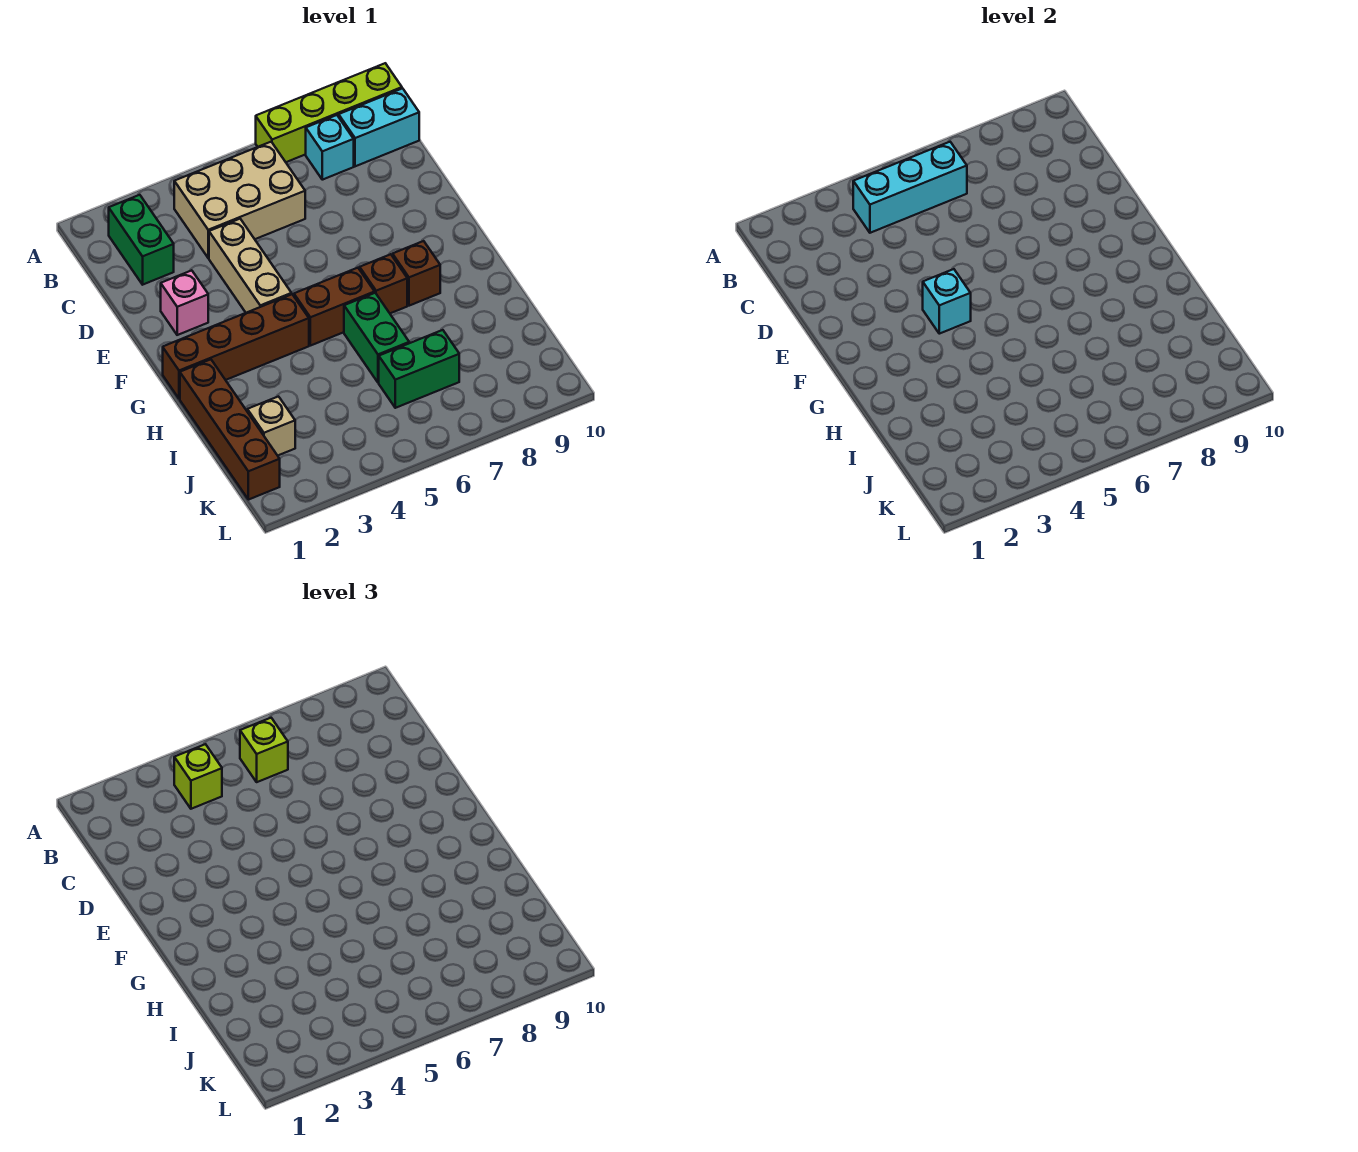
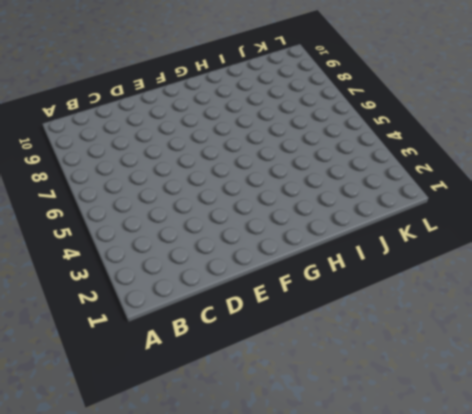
none -> lime 1x4 brick [256,63,402,162]
none -> green 1x2 brick [109,195,174,285]
none -> tan 2x3 brick [174,142,305,258]

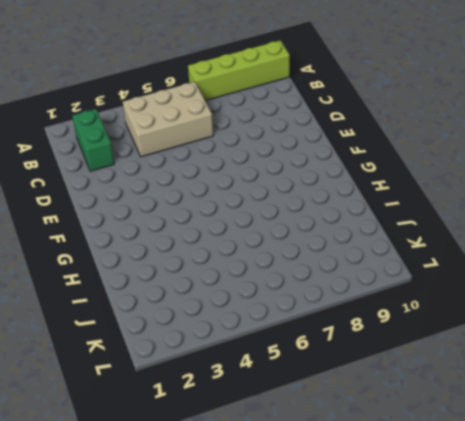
none -> cyan 1x1 brick [306,115,354,180]
none -> cyan 1x2 brick [339,88,419,166]
none -> tan 1x3 brick [209,219,292,313]

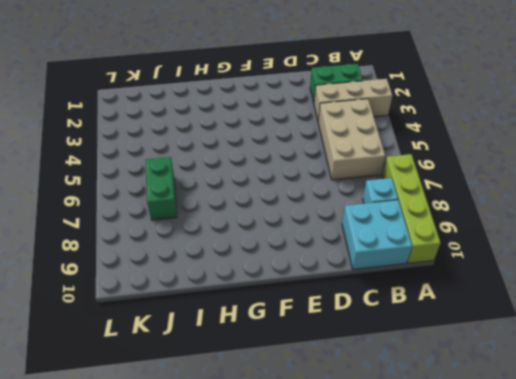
tan 1x3 brick [314,79,392,120] -> tan 1x3 brick moved to [209,219,292,313]
cyan 2x2 brick [342,200,412,269] -> cyan 1x2 brick [339,88,419,166]
none -> pink 1x1 brick [161,270,208,335]
none -> brown 1x4 brick [163,294,309,399]
none -> brown 1x2 brick [294,268,375,346]

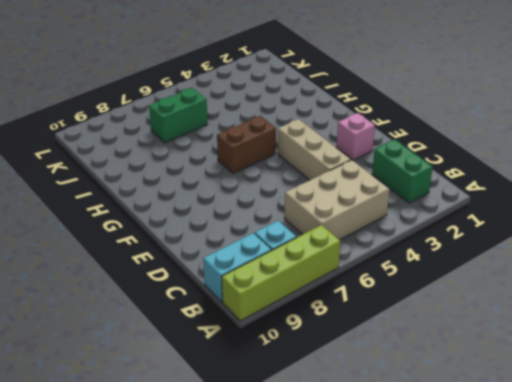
none -> brown 1x4 brick [163,294,309,399]
none -> brown 1x1 brick [360,254,407,313]
none -> brown 1x1 brick [393,241,440,306]

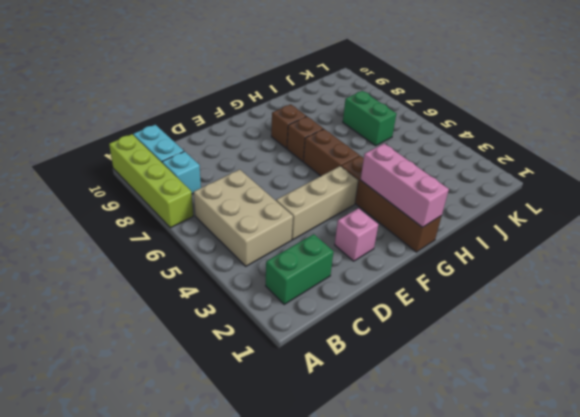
pink 1x3 brick [361,144,449,227] -> none
none -> brown 1x4 brick [180,359,280,500]
none -> green 1x2 brick [344,293,409,383]
none -> tan 1x1 brick [247,397,295,456]

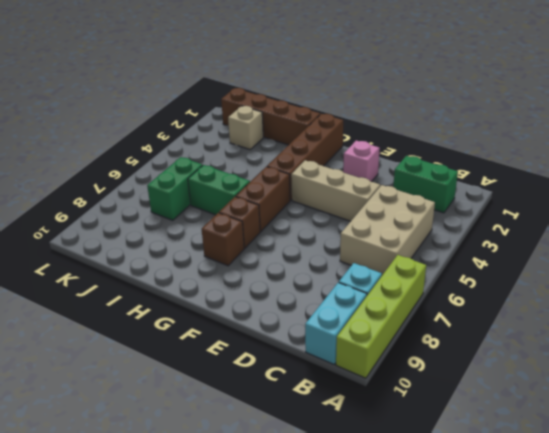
none -> cyan 1x3 brick [853,142,967,233]
none -> cyan 1x1 brick [923,269,971,334]
none -> lime 1x1 brick [174,744,222,809]

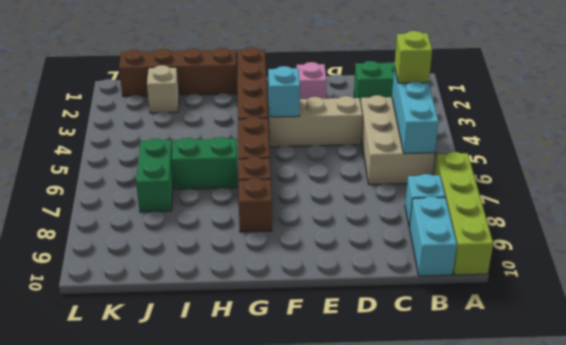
none -> lime 1x1 brick [240,718,288,782]

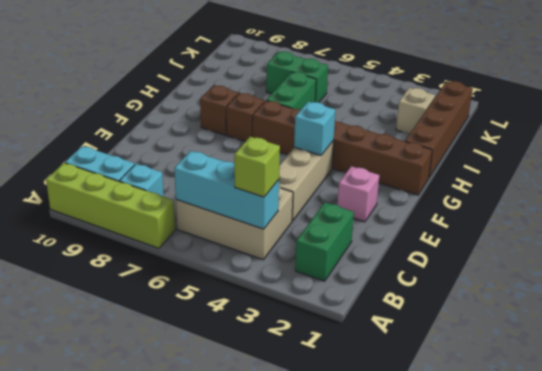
none -> lime 1x1 brick [240,718,288,782]

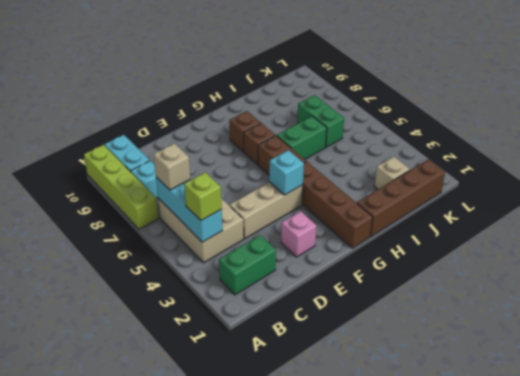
tan 1x1 brick [154,143,190,190] -> lime 1x1 brick [240,718,288,782]

